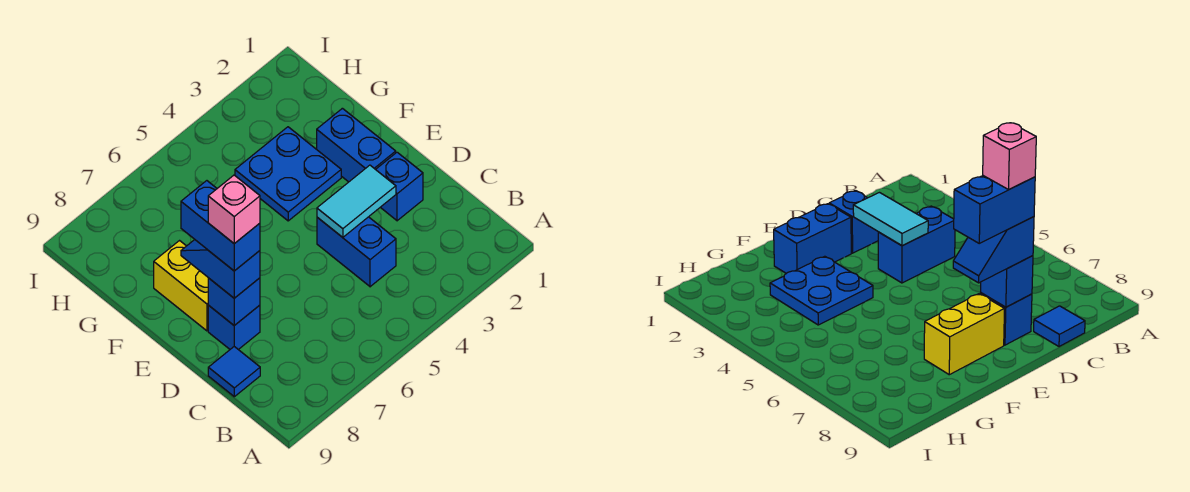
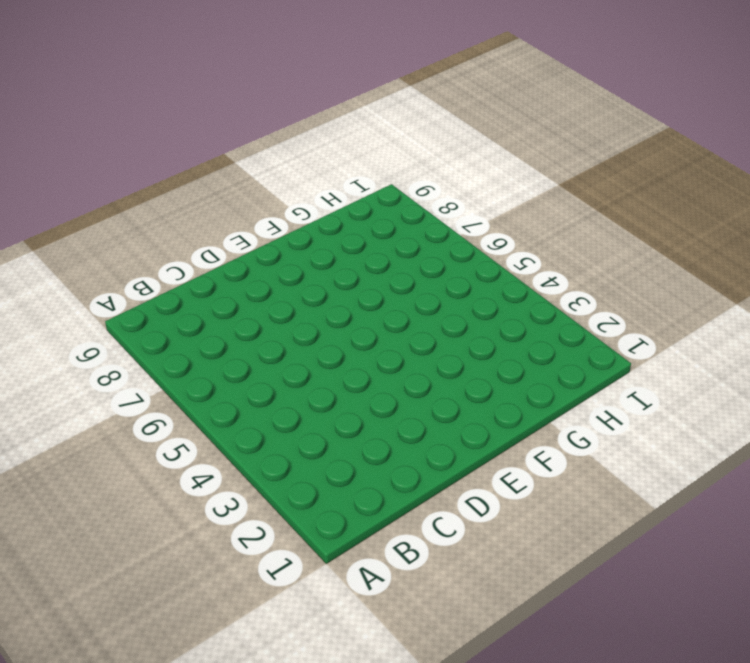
none -> blue 1x2 brick [317,217,396,287]
none -> blue 1x1 tile [208,347,260,397]
none -> blue 1x1 brick [376,152,423,221]

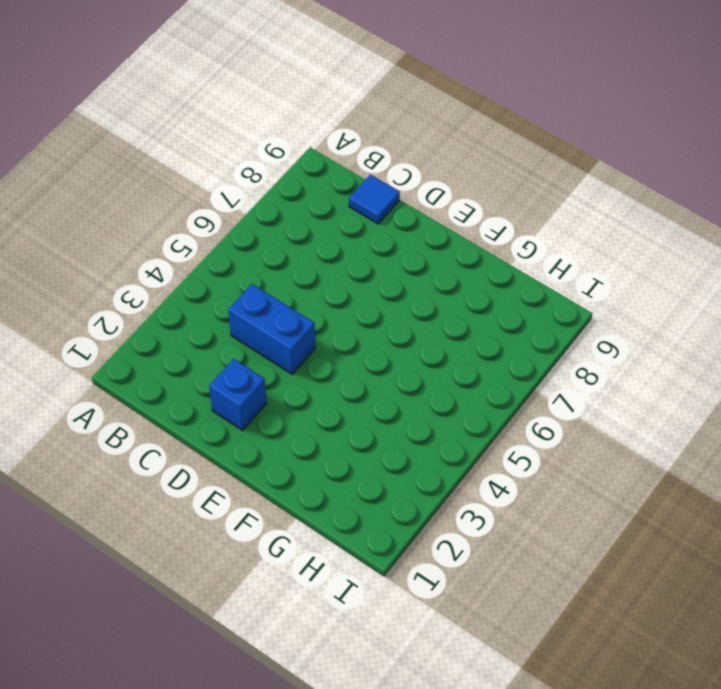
none -> blue 1x1 brick [208,305,260,350]
none -> blue 1x2 brick [317,108,396,182]
none -> yellow 1x2 brick [154,241,208,331]

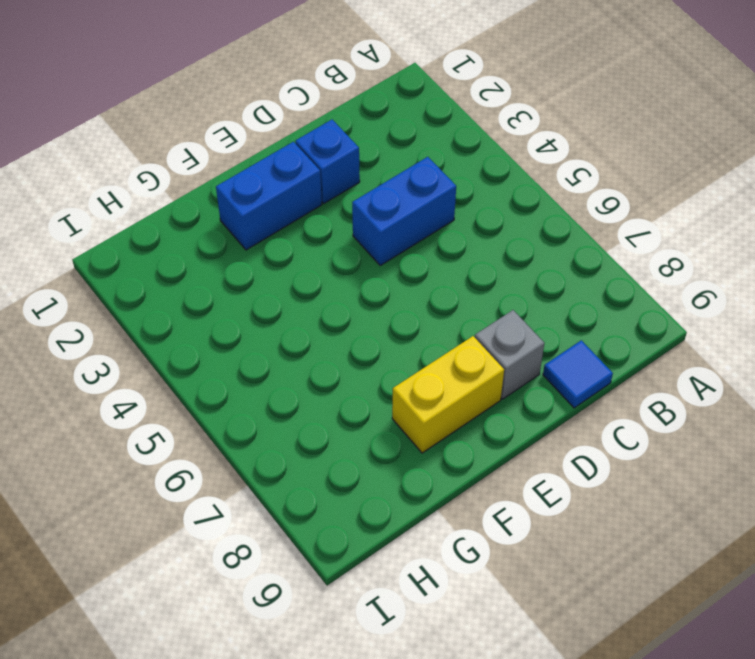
grey 1x1 brick [475,310,544,399] -> blue 1x1 brick [208,305,260,350]
none -> blue 2x2 plate [235,127,341,221]
none -> cyan 1x2 tile [317,165,396,237]
none -> blue 1x1 brick [208,278,260,325]

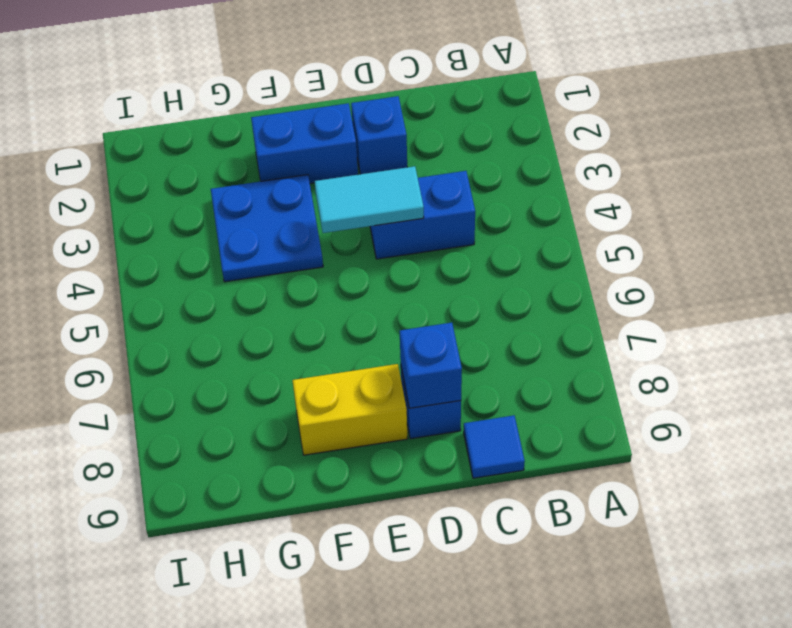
cyan 1x2 tile [315,166,424,233] -> cyan 1x2 tile turned to [317,165,396,237]
none -> blue 1x2 slope [181,240,260,298]
none -> blue 1x2 brick [181,181,260,271]
none -> pink 1x1 brick [208,175,260,244]

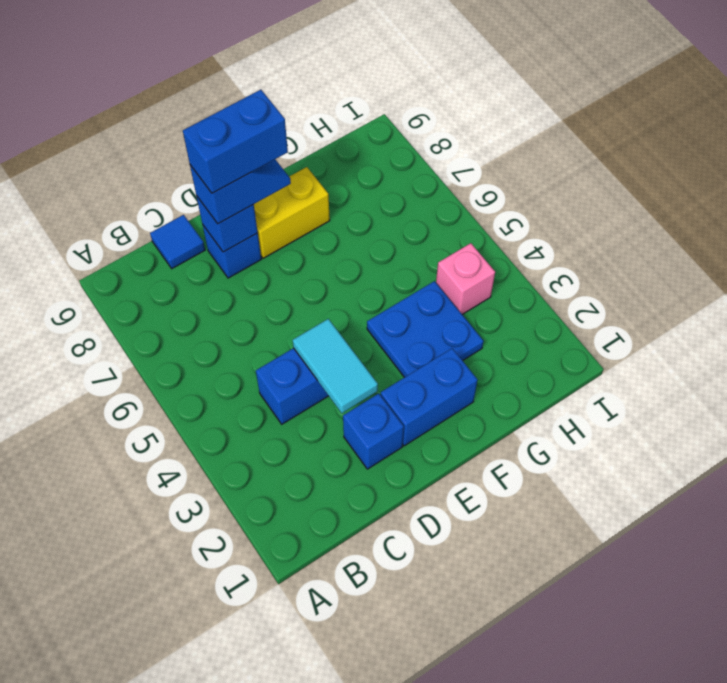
pink 1x1 brick [436,243,495,314] -> pink 1x1 brick moved to [208,175,260,244]

